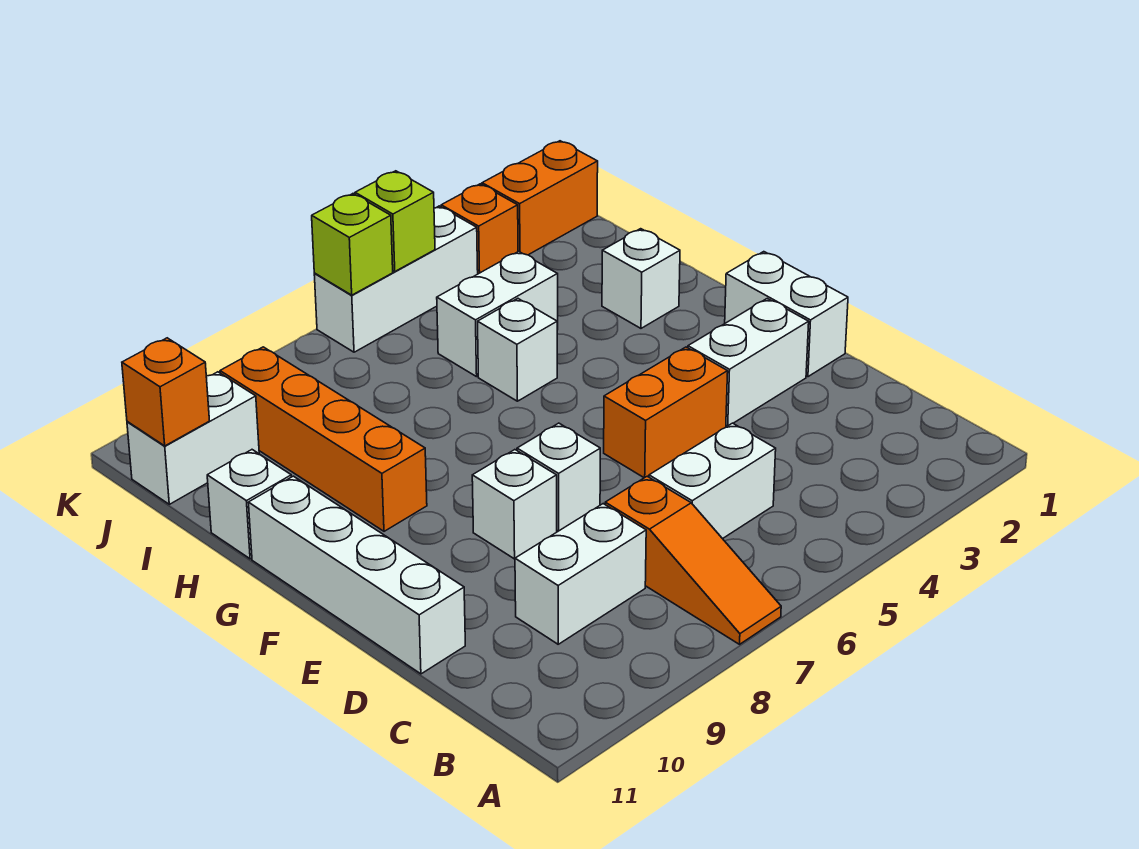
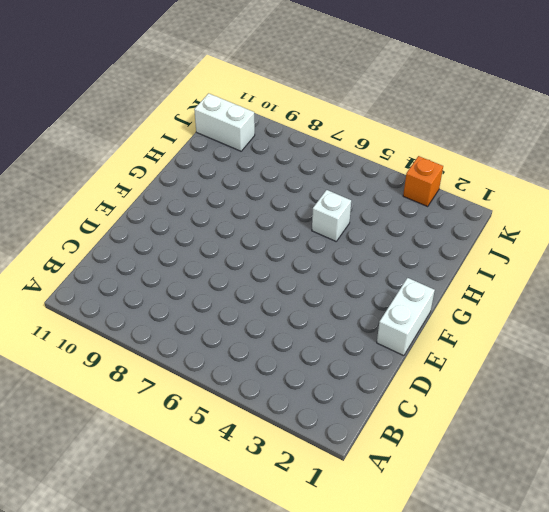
none -> orange 1x3 slope [605,476,781,644]
none -> white 1x2 brick [649,423,776,539]
none -> white 1x2 brick [515,504,646,644]

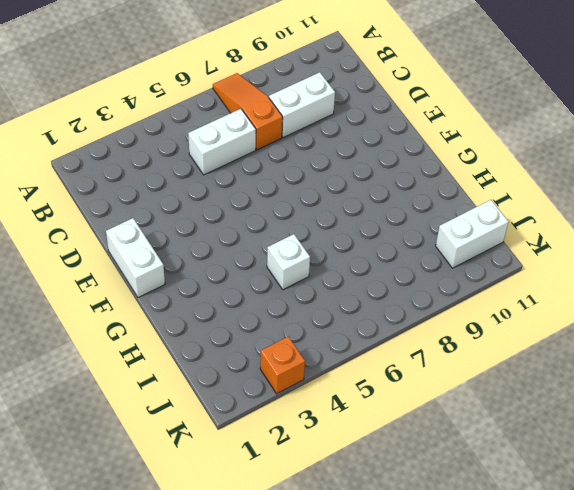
none -> white 1x4 brick [248,476,465,674]
none -> white 1x2 brick [688,299,809,426]
none -> orange 1x2 brick [604,347,728,478]

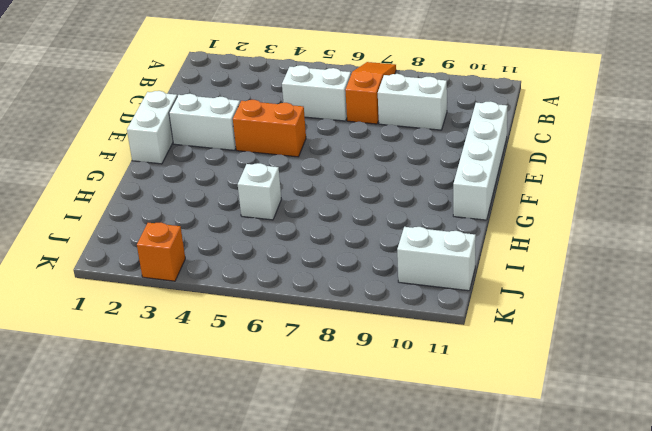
none -> white 1x1 brick [517,423,600,531]
none -> white 1x1 brick [472,450,557,559]
none -> orange 1x4 brick [220,347,427,531]

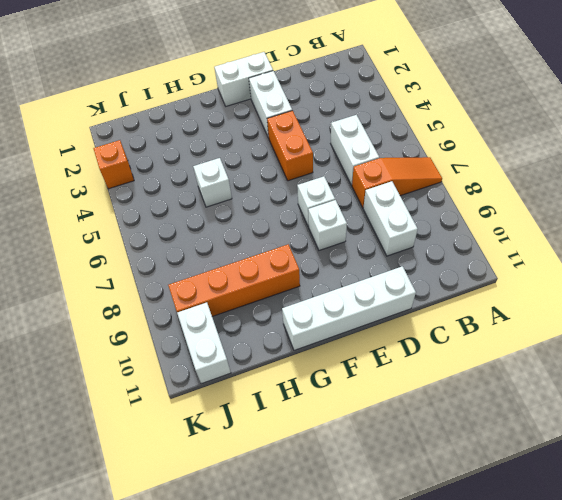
none -> white 1x1 brick [602,229,680,328]
none -> white 1x1 brick [207,450,291,559]
none -> white 1x2 brick [437,251,558,377]

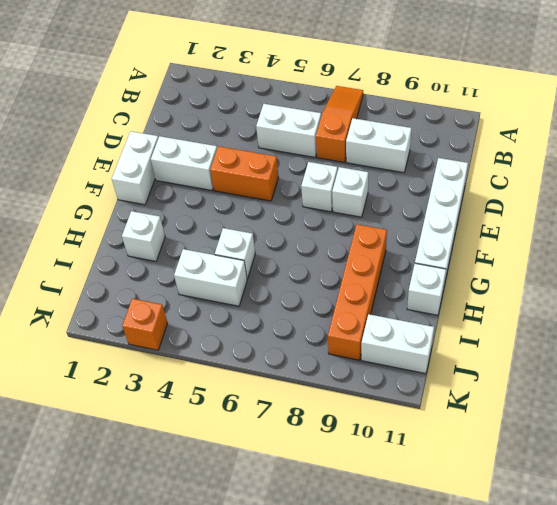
none -> orange 1x2 brick [482,141,598,255]
none -> white 1x3 brick [314,206,478,352]
none -> orange 1x1 brick [122,338,209,446]

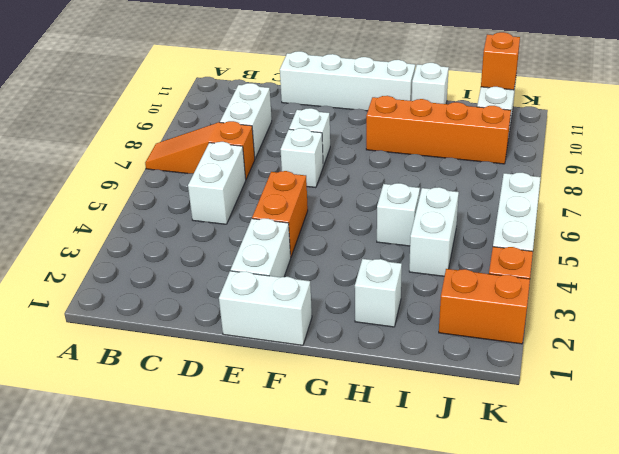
orange 1x2 brick [439,269,530,344] -> orange 1x2 brick turned to [482,141,598,255]
none -> lime 1x1 brick [355,171,435,271]
none -> lime 1x1 brick [312,194,393,295]

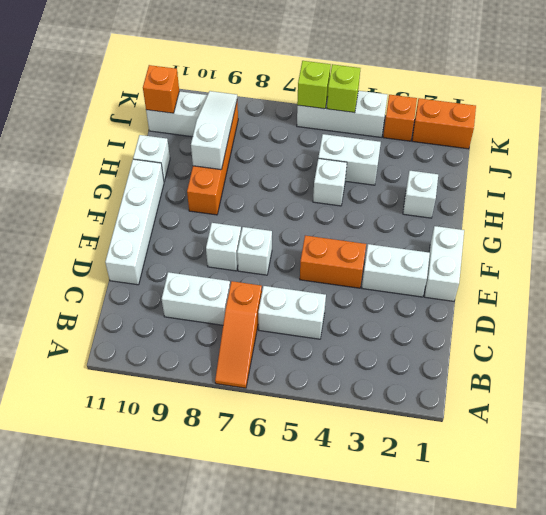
white 1x3 slope [191,91,237,170] -> none

